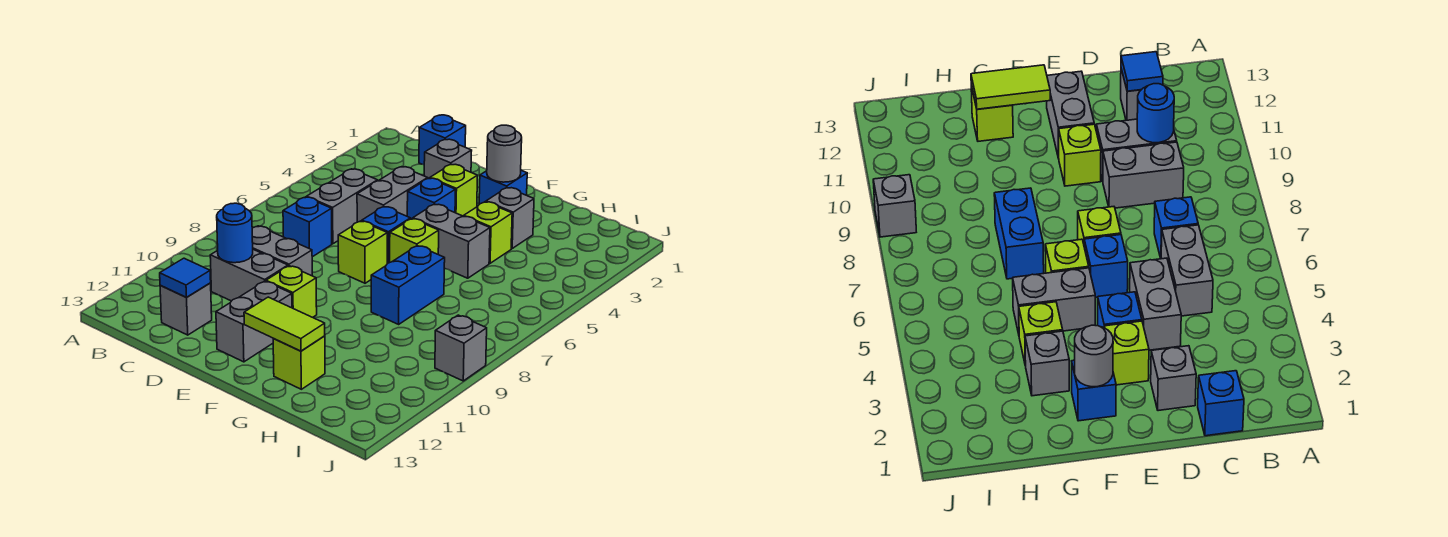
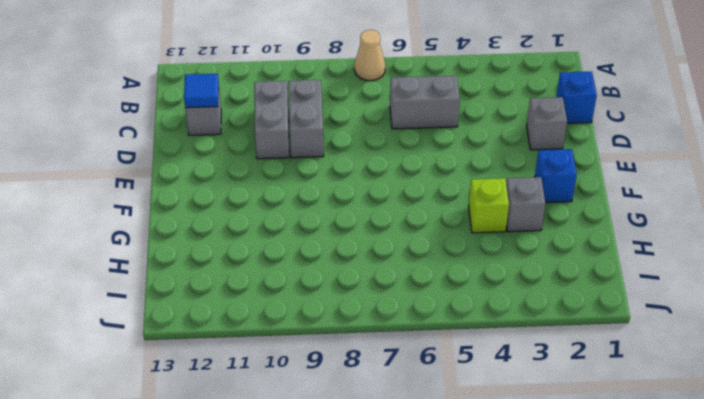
tan 1x1 cone [354,30,385,81] -> none
none -> blue 1x1 brick [283,197,332,257]
none -> grey 1x2 brick [357,167,428,222]
none -> lime 1x1 brick [430,164,478,216]

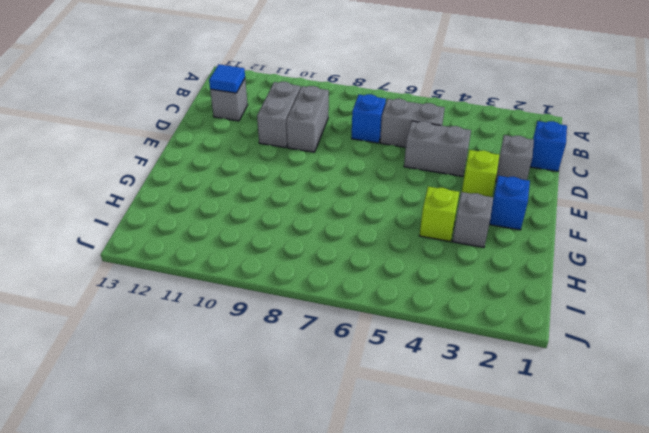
none -> blue 1x1 brick [407,178,455,219]
none -> blue 1x1 brick [362,207,410,264]
none -> lime 1x1 brick [338,221,387,283]

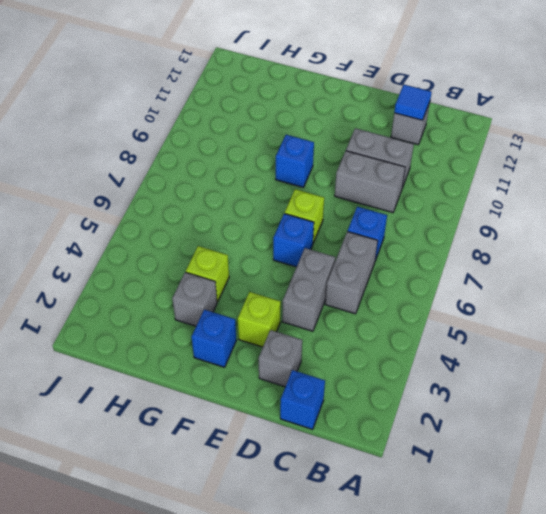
blue 1x1 brick [276,135,314,187] -> blue 1x1 brick moved to [407,178,455,219]
none -> lime 1x1 brick [266,266,317,317]
none -> grey 1x2 brick [216,281,292,362]
none -> grey 1x2 brick [413,204,490,278]

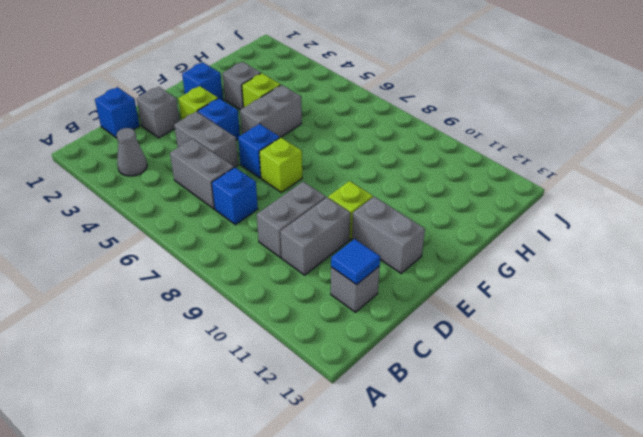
grey 1x1 cone [117,128,147,176] -> none
none -> lime 1x1 brick [390,219,439,262]
none -> blue 1x2 brick [371,246,445,324]
none -> lime 1x1 brick [273,336,325,389]

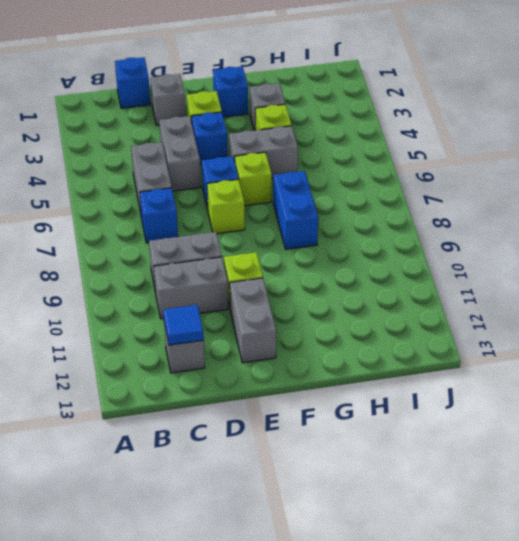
none -> lime 1x1 brick [273,336,325,389]
none -> grey 1x1 brick [435,315,487,381]
none -> blue 1x1 round brick [217,203,253,263]

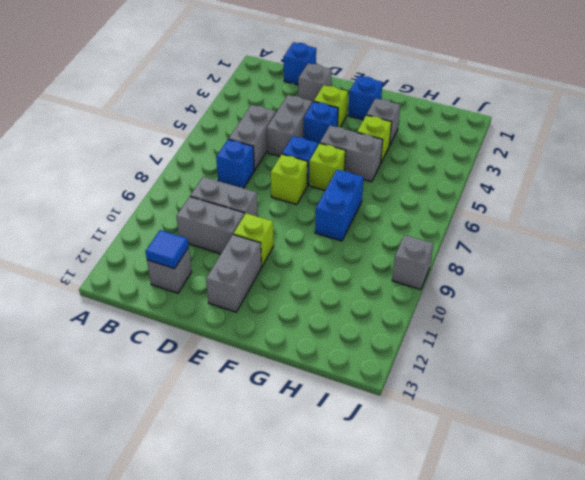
none -> lime 1x1 brick [273,336,325,389]
none -> blue 1x1 round brick [217,203,253,263]
none -> grey 1x1 round brick [487,125,522,182]

